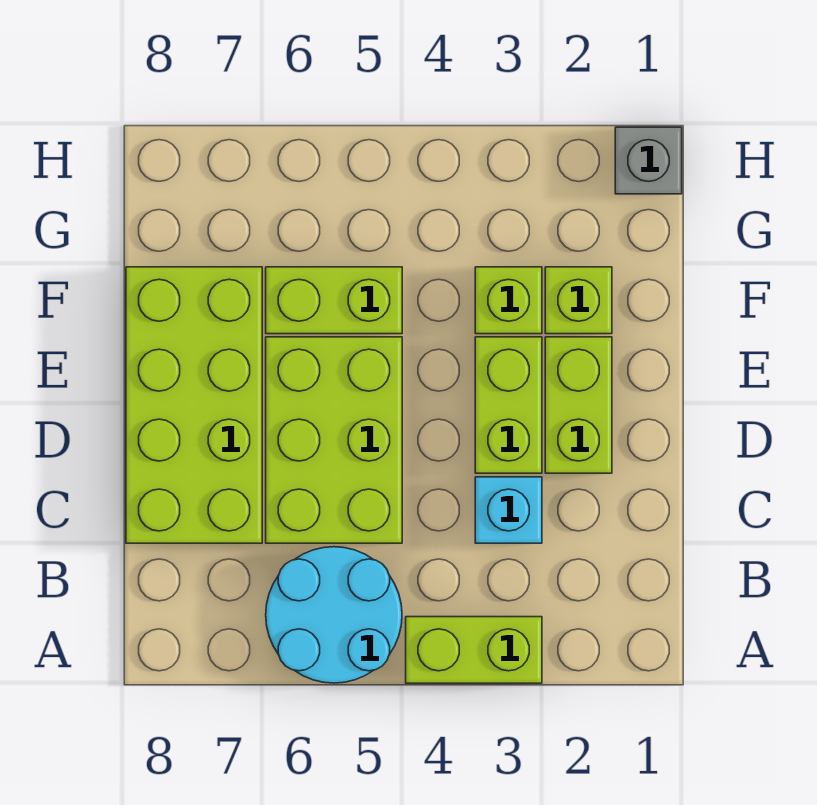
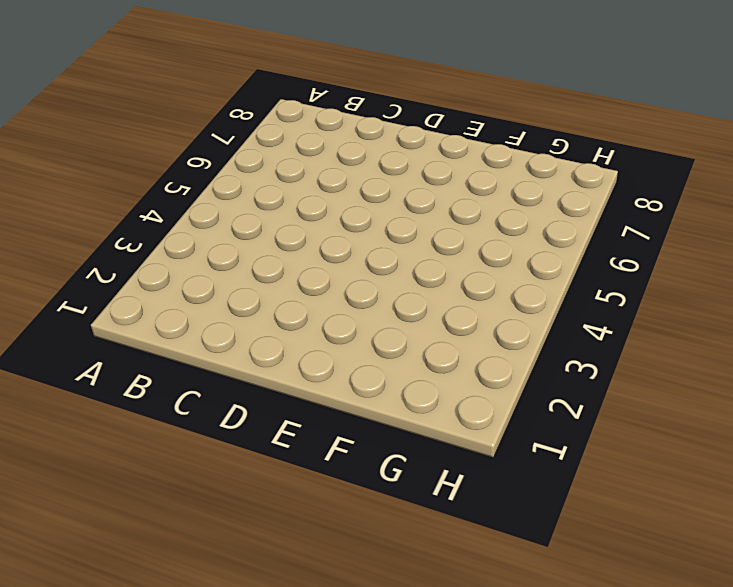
none -> lime 1x2 brick [406,617,542,683]
none -> cyan 2x2 round brick [266,547,402,683]

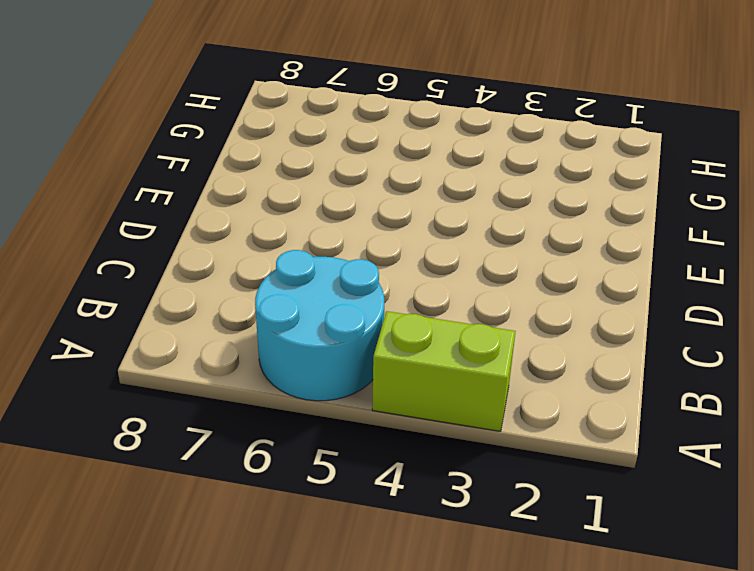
none -> cyan 1x1 brick [475,477,542,543]
none -> lime 2x3 brick [266,337,402,543]

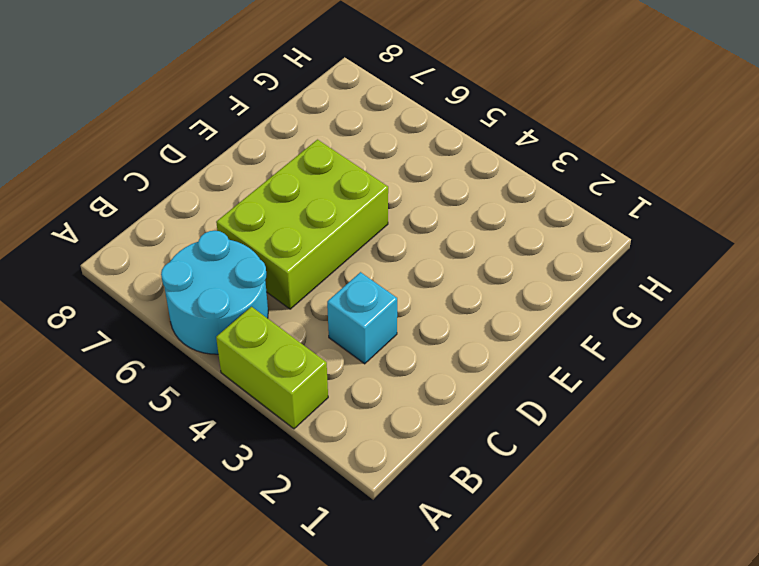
none -> lime 2x4 brick [126,267,262,543]
none -> lime 1x2 brick [545,337,612,473]

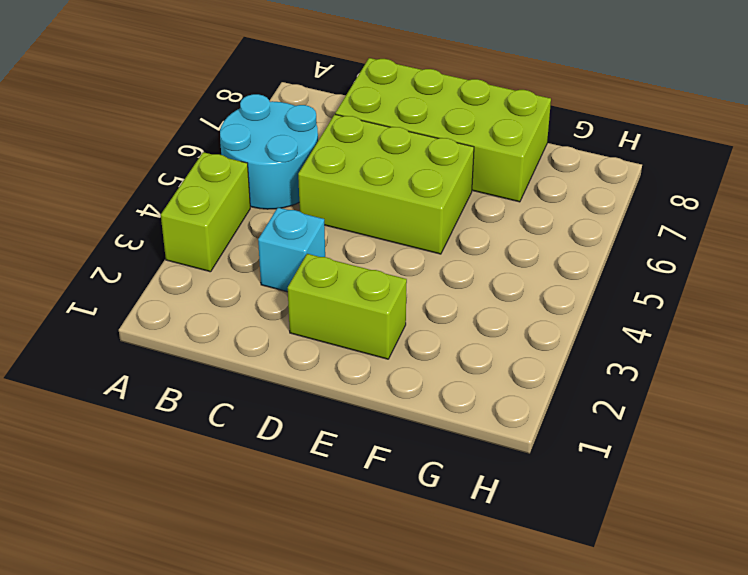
none -> lime 1x2 brick [475,337,542,473]
none -> lime 1x1 brick [545,267,612,334]

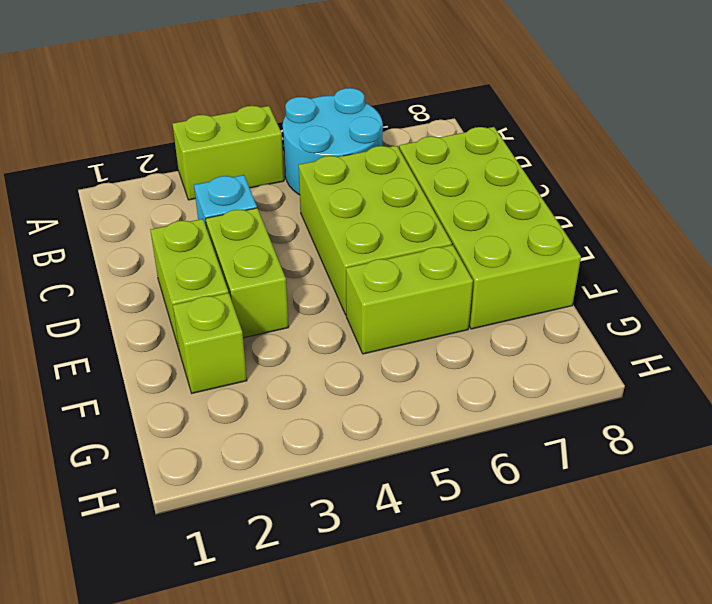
none -> lime 1x1 brick [475,267,542,334]
none -> grey 1x1 brick [615,127,682,194]

